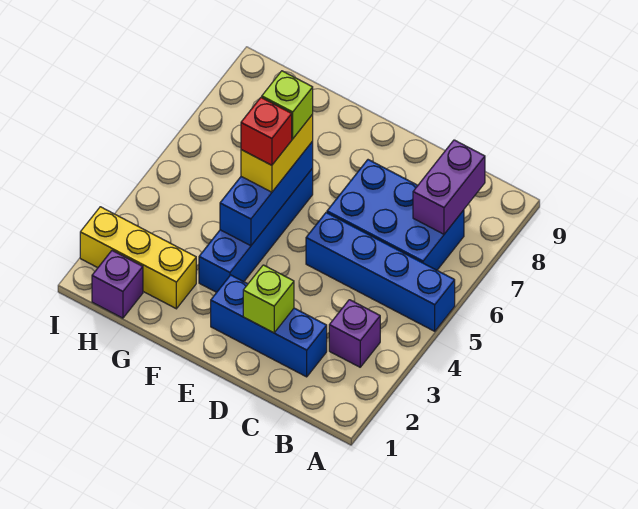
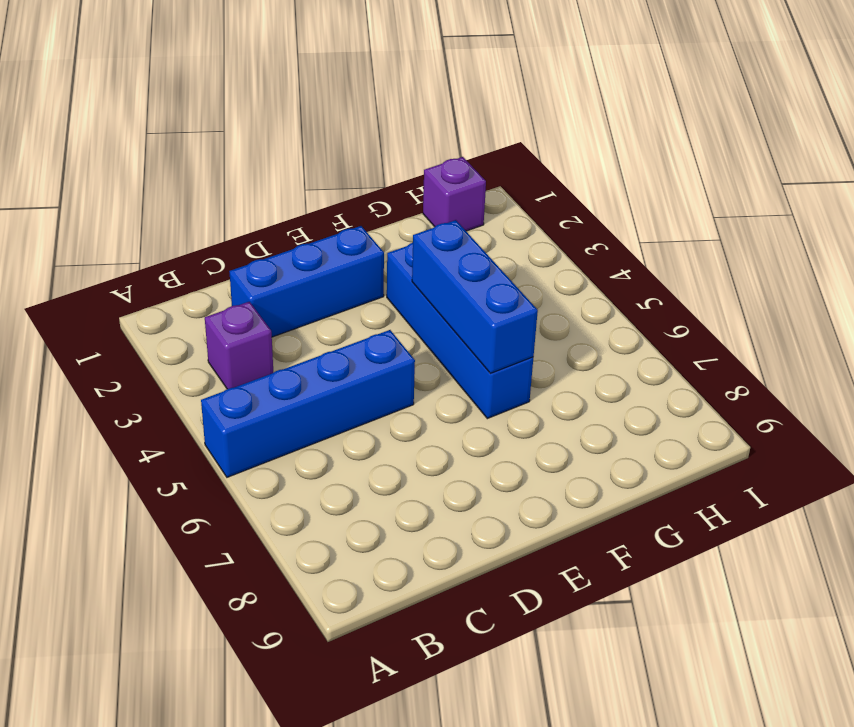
none -> blue 2x3 brick [327,160,464,270]
none -> yellow 1x3 brick [80,207,196,309]
none -> purple 1x2 brick [413,140,485,234]

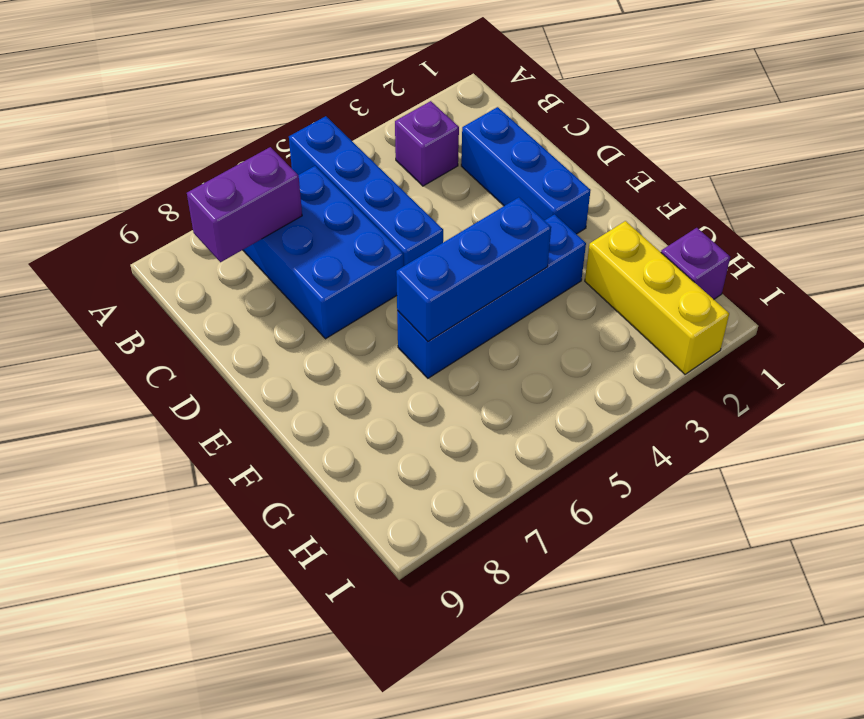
none -> lime 1x1 brick [243,265,294,333]
none -> yellow 1x2 brick [241,114,313,192]
none -> red 1x1 brick [241,97,292,165]

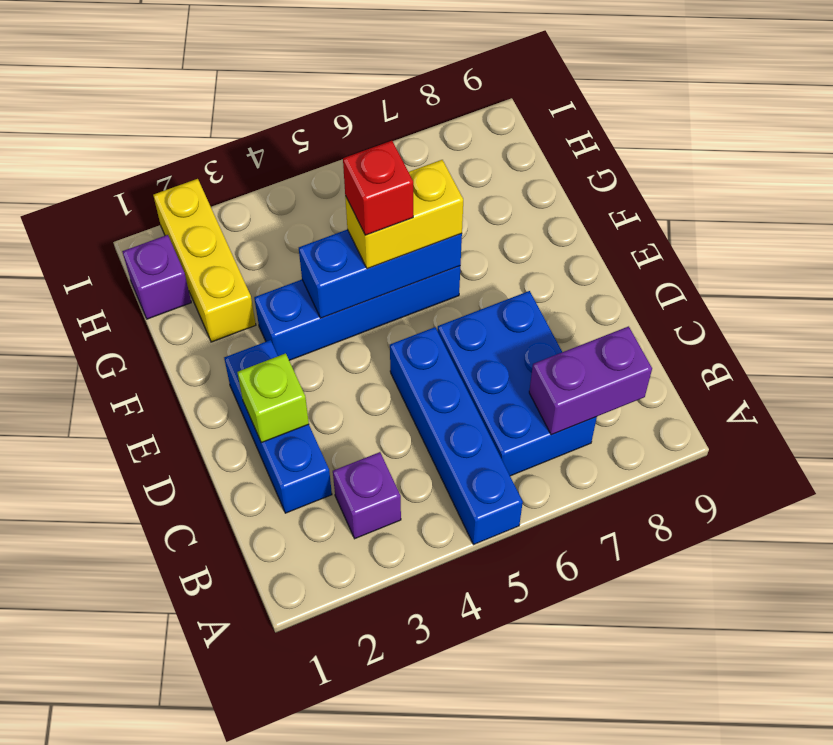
none -> lime 1x1 brick [262,71,313,139]

